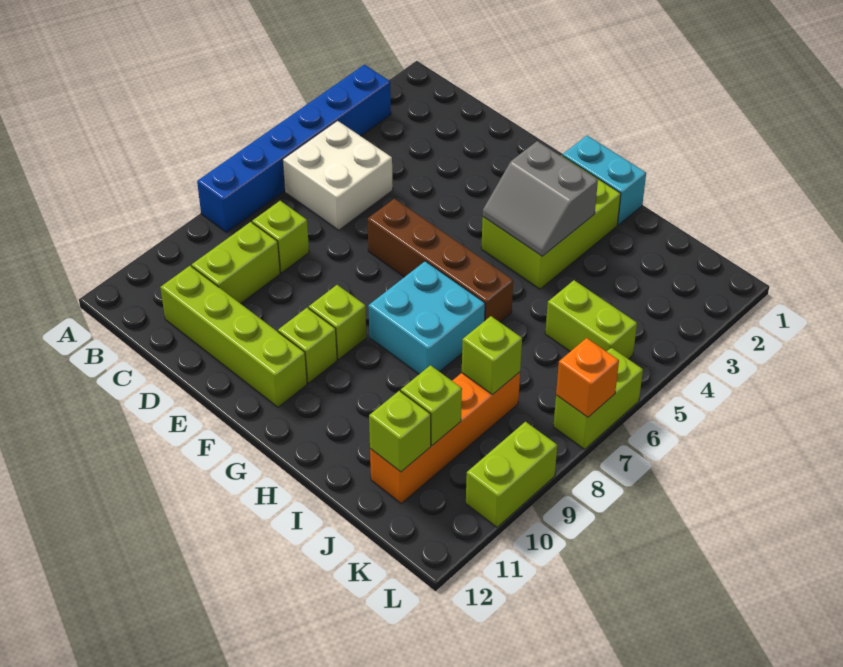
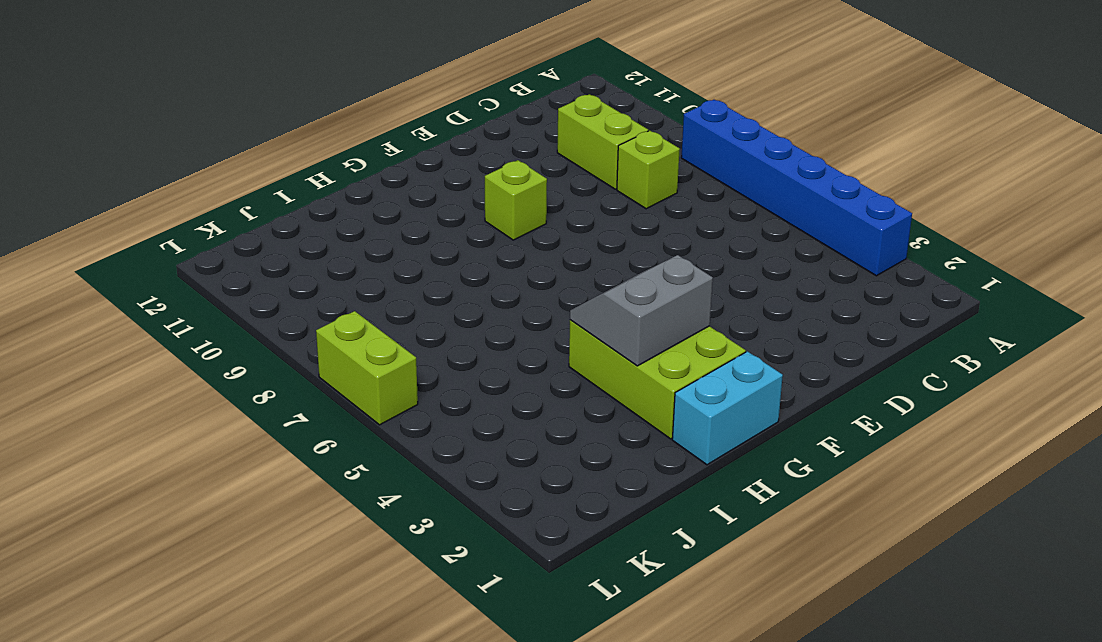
none -> white 2x2 brick [283,121,393,230]
none -> lime 1x4 brick [160,266,307,407]
none -> brown 1x4 brick [367,199,513,322]

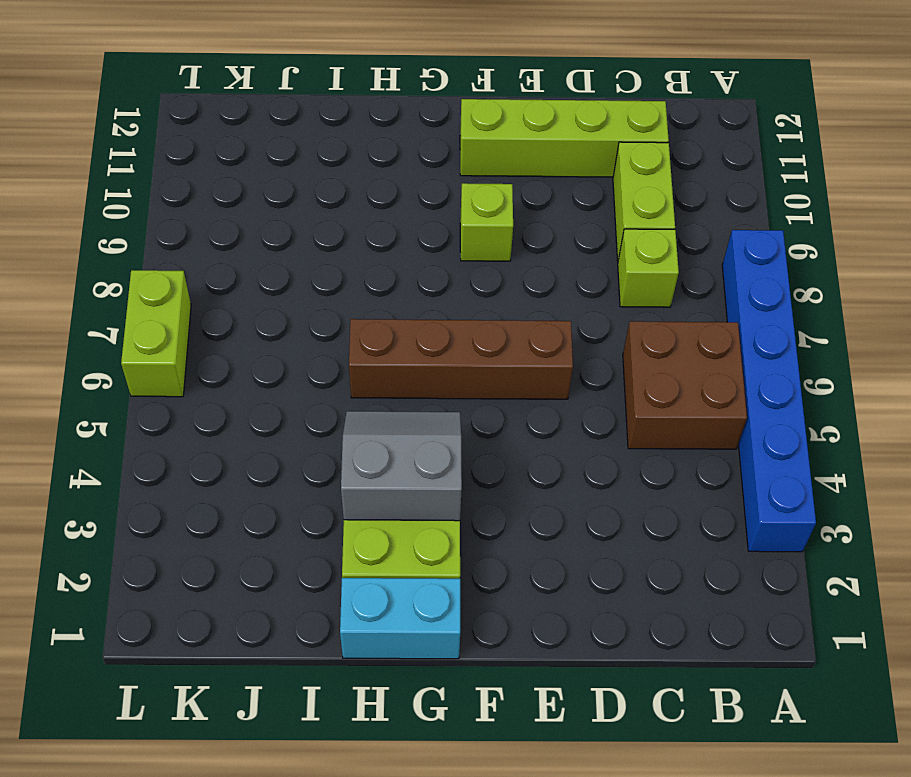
brown 2x2 brick [623,321,747,449] -> white 2x2 brick [283,121,393,230]
none -> lime 1x1 brick [278,308,337,383]
none -> cyan 2x2 brick [368,261,485,374]
none -> lime 1x2 brick [545,280,637,359]

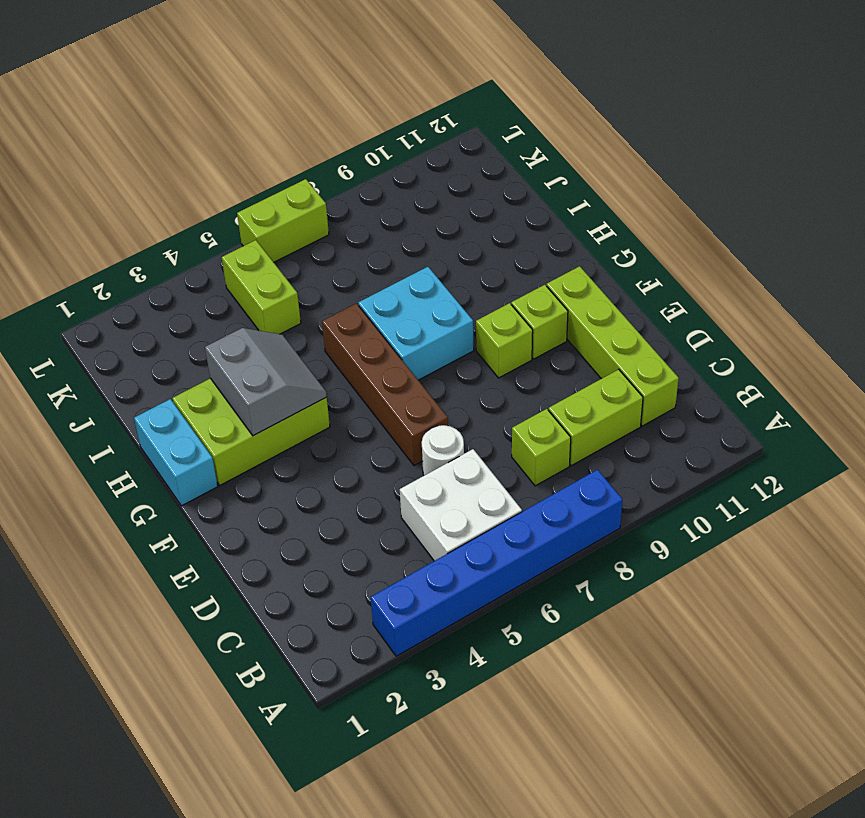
white 1x1 round brick [422,425,464,475] -> none
none -> orange 1x4 brick [370,372,520,503]
none -> lime 1x2 brick [466,422,557,527]
none -> lime 1x1 brick [462,316,522,395]

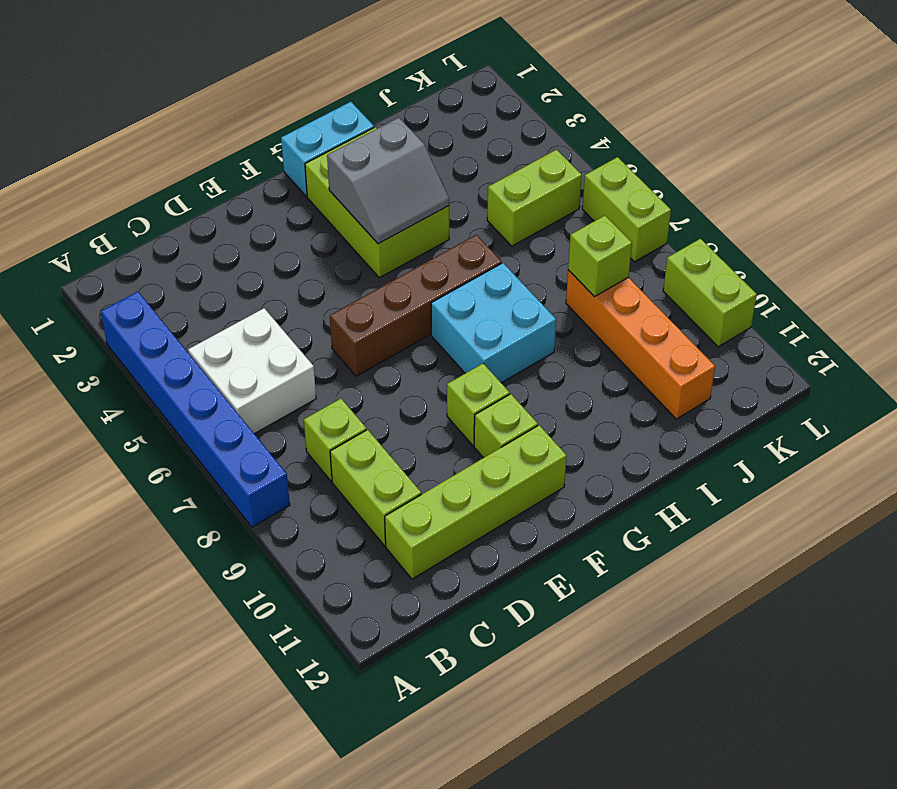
none -> lime 1x1 brick [401,365,462,445]
none -> lime 1x1 brick [369,391,431,472]
none -> orange 1x1 brick [556,338,619,417]

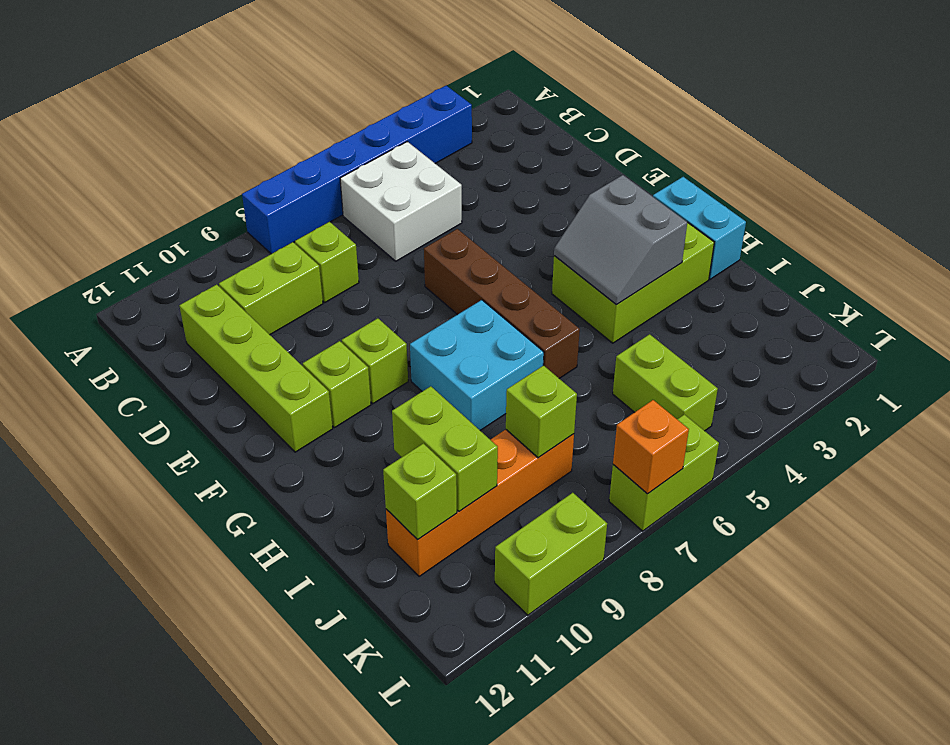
lime 1x2 brick [392,386,498,511] -> lime 1x1 brick [401,365,462,445]

